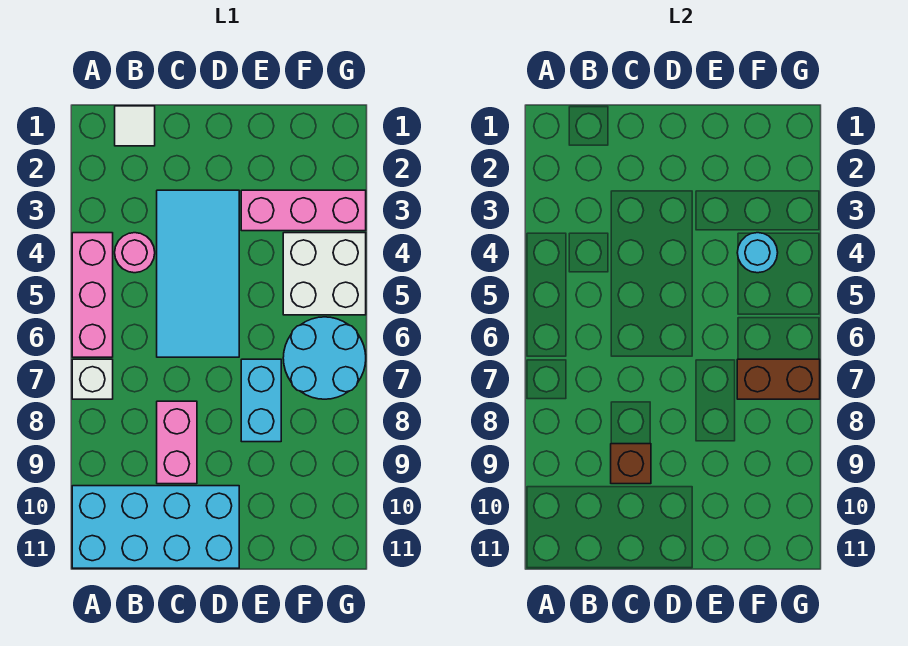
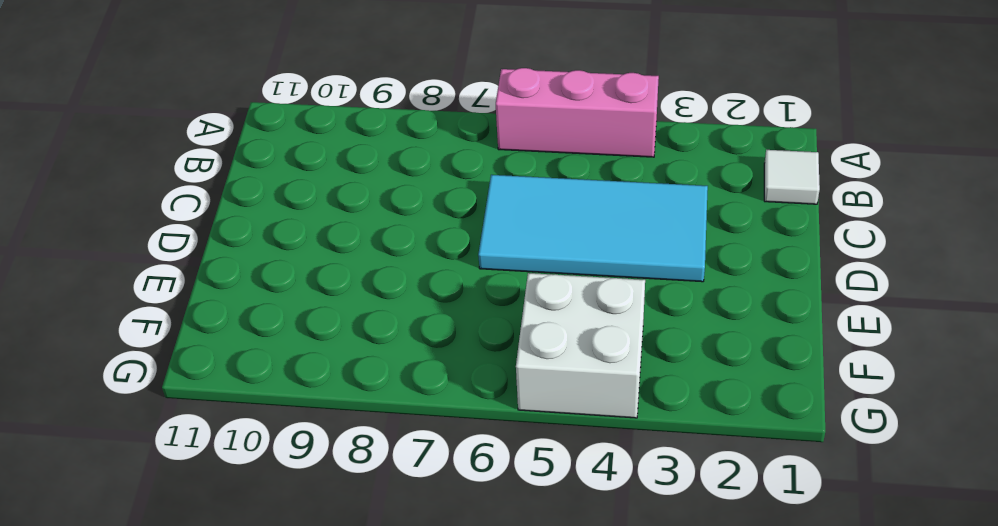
none -> white 1x1 brick [72,359,113,399]
none -> cyan 2x4 brick [72,486,239,568]
none -> pink 1x1 round brick [115,233,155,273]

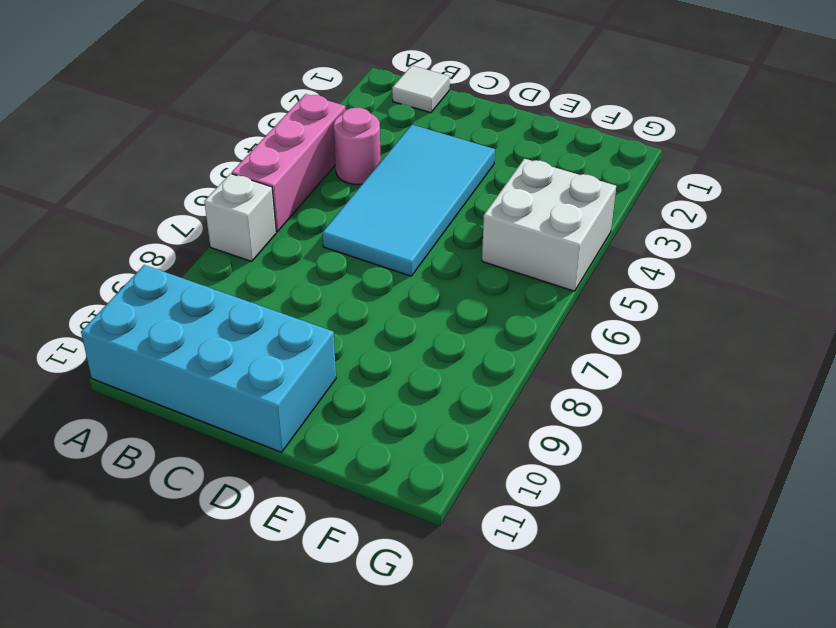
none -> pink 1x2 brick [157,401,197,484]
none -> pink 1x3 brick [241,190,366,231]
none -> cyan 1x2 brick [241,359,281,442]

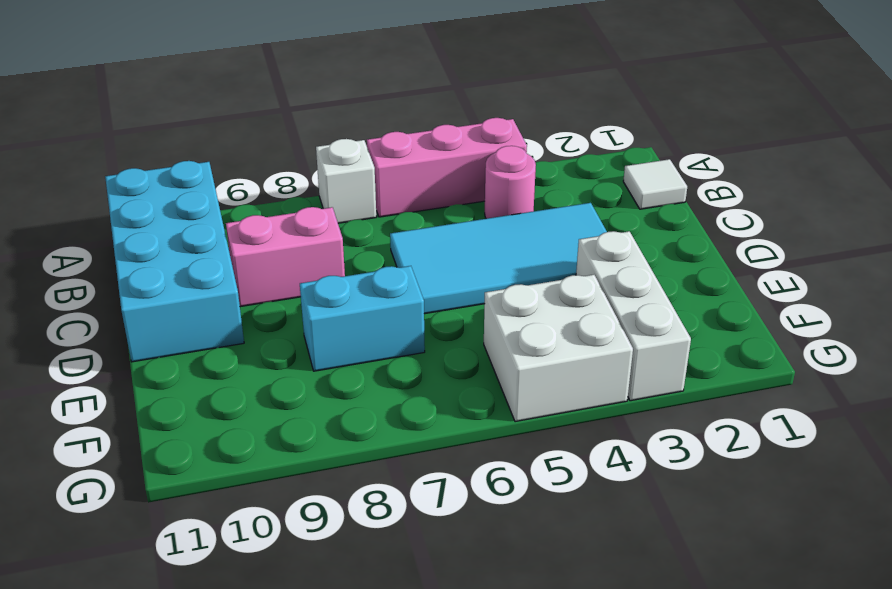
white 1x3 brick [576,231,691,401] -> pink 1x3 brick [241,190,366,231]
none -> cyan 2x2 round brick [283,317,366,399]
none -> brown 1x1 brick [611,444,651,484]
none -> cyan 1x1 round brick [737,233,778,273]

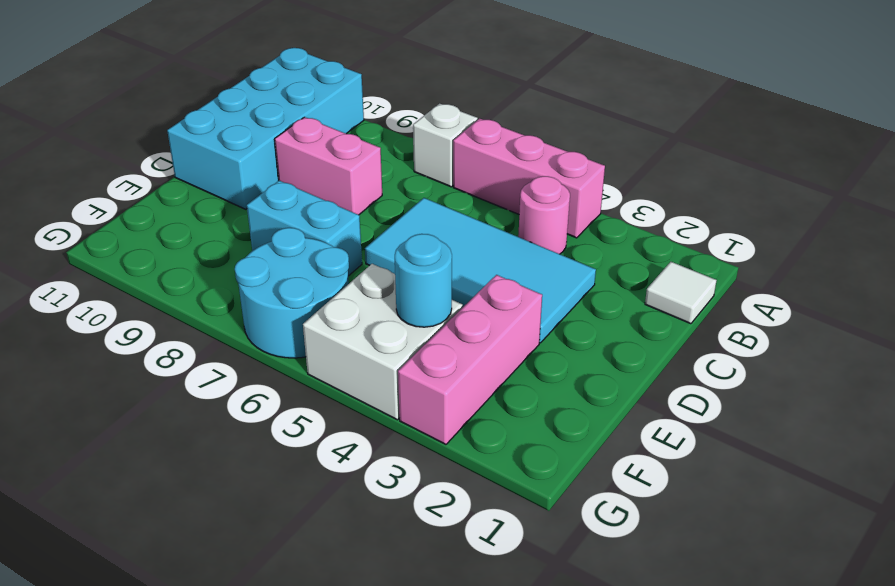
none -> brown 1x1 brick [611,444,651,484]
none -> brown 1x2 brick [737,359,820,399]

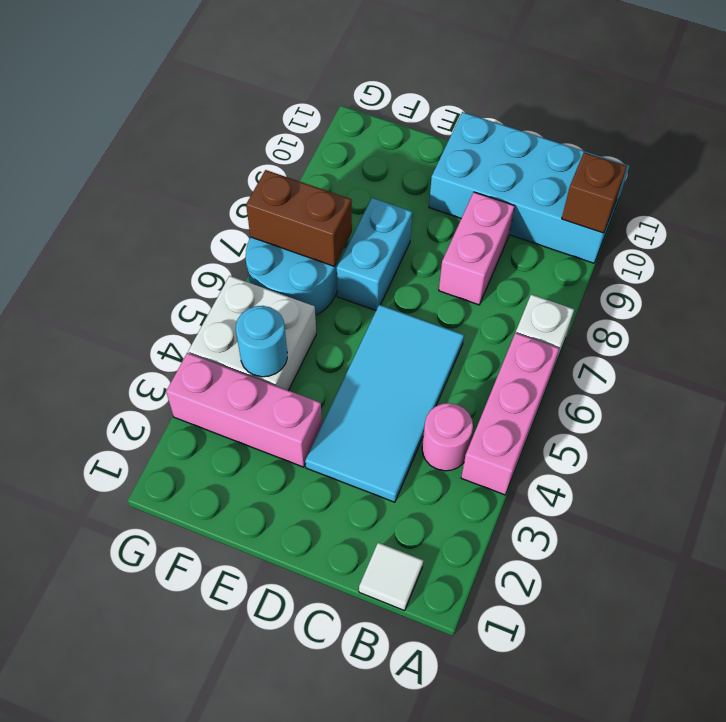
brown 1x1 brick [562,152,627,233] -> brown 1x1 brick moved to [611,444,651,484]

